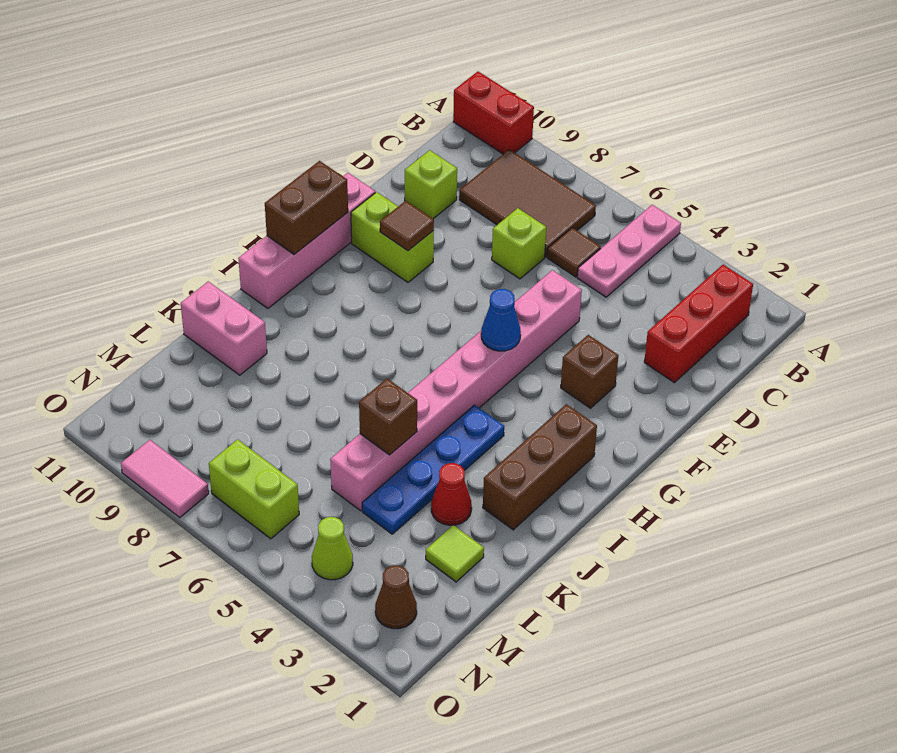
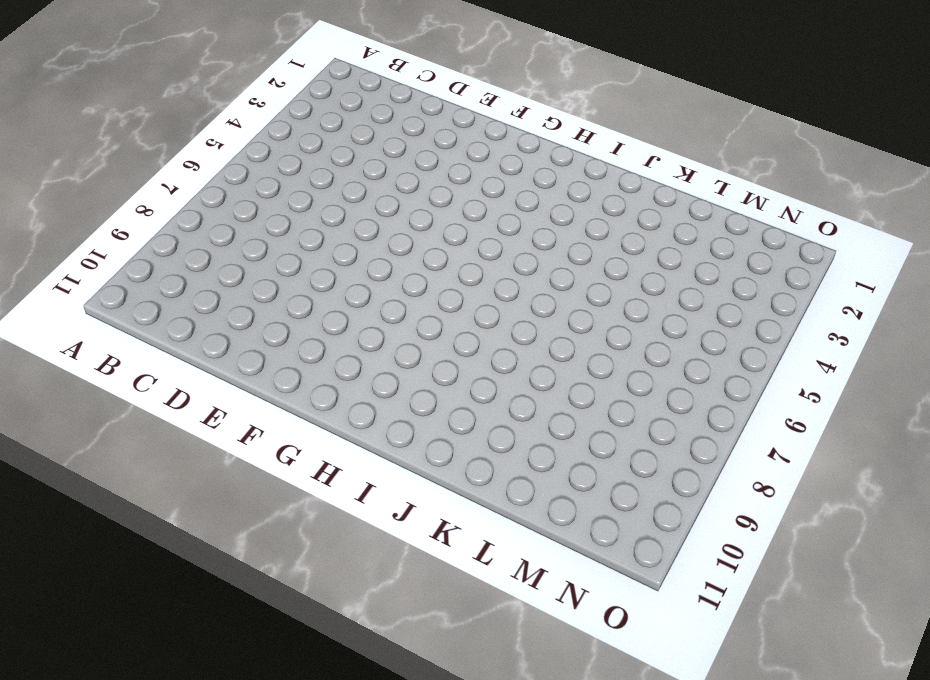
none -> pink 1x3 plate [577,205,681,297]
none -> red 1x2 brick [453,72,534,154]
none -> red 1x3 brick [644,265,753,383]

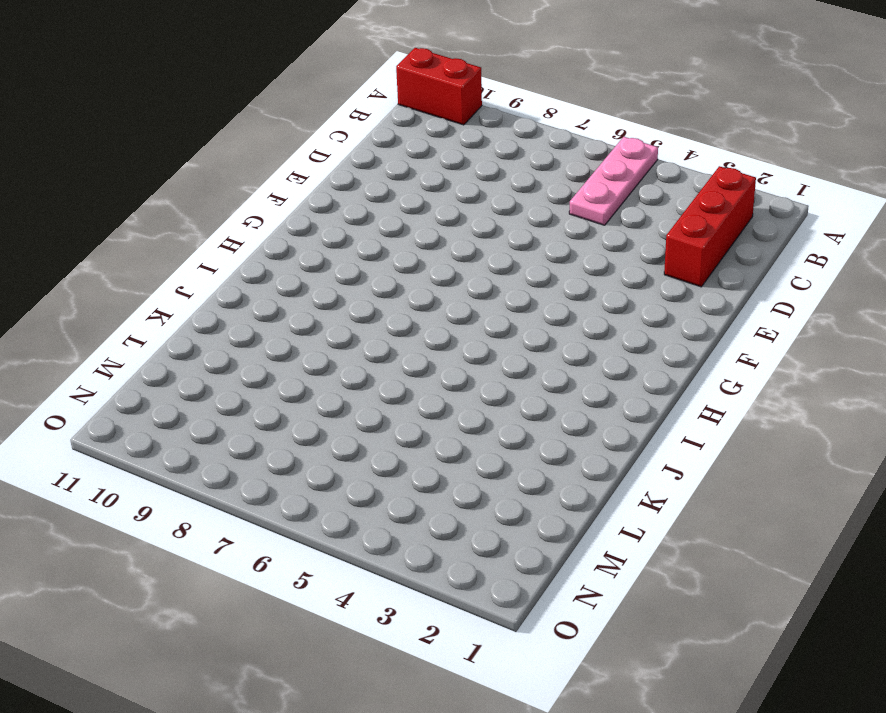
none -> brown 2x3 tile [459,150,596,257]
none -> brown 1x1 tile [547,228,601,277]
none -> lime 1x1 brick [492,208,546,279]

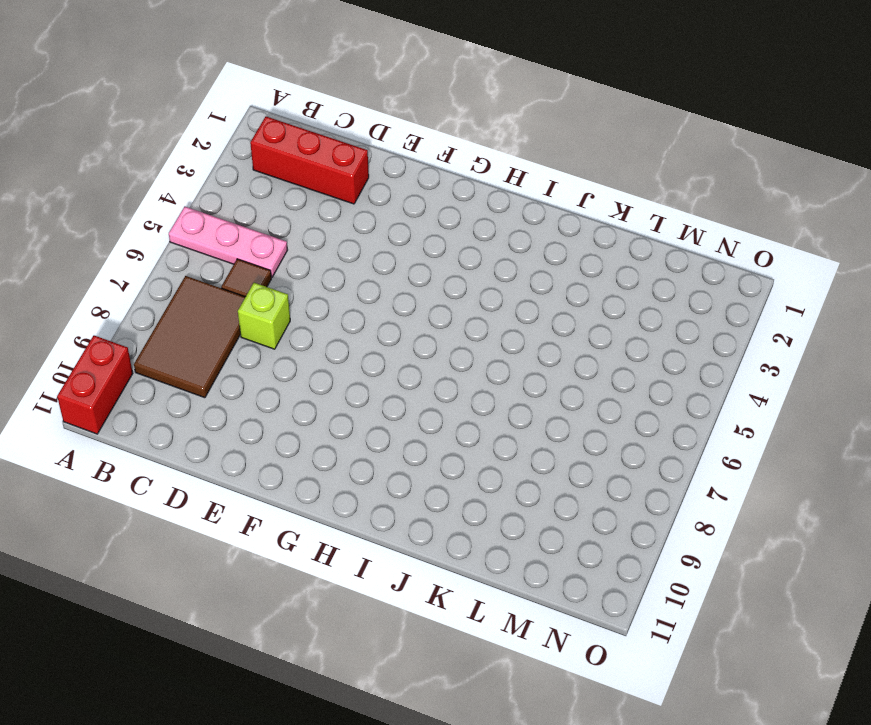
none -> lime 1x1 brick [405,150,457,219]
none -> pink 1x8 brick [330,270,582,511]
none -> brown 1x1 brick [561,335,618,408]

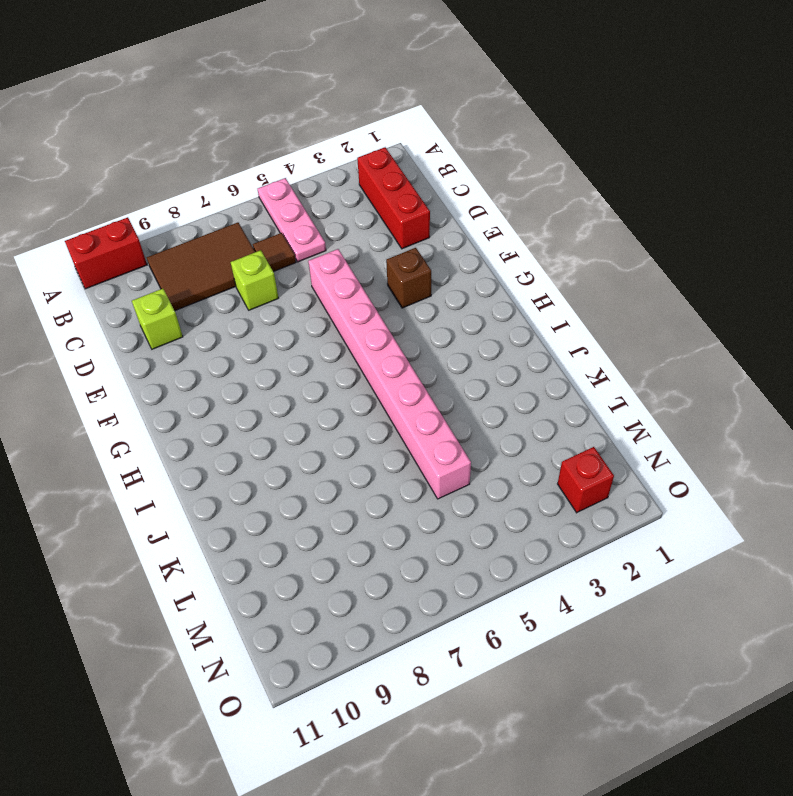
red 1x1 brick [558,447,614,513] -> brown 1x1 cone [375,565,417,629]
none -> lime 1x2 brick [351,192,434,282]
none -> pink 1x4 brick [238,173,375,308]
none -> brown 1x3 brick [483,404,597,530]

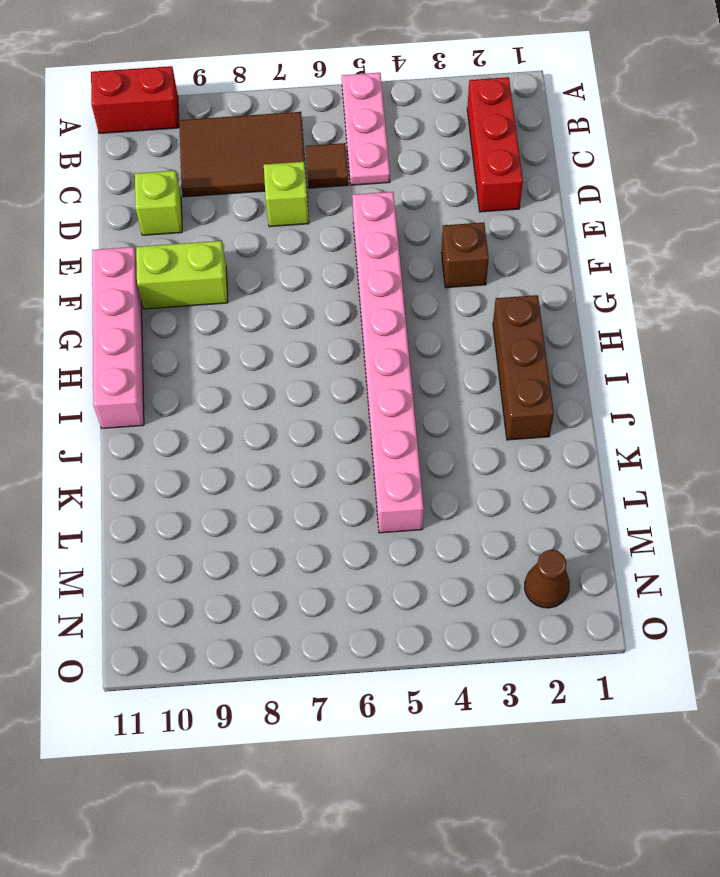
none -> blue 1x4 plate [362,405,504,534]
none -> red 1x1 cone [431,463,472,525]
none -> pink 1x2 brick [181,281,267,375]

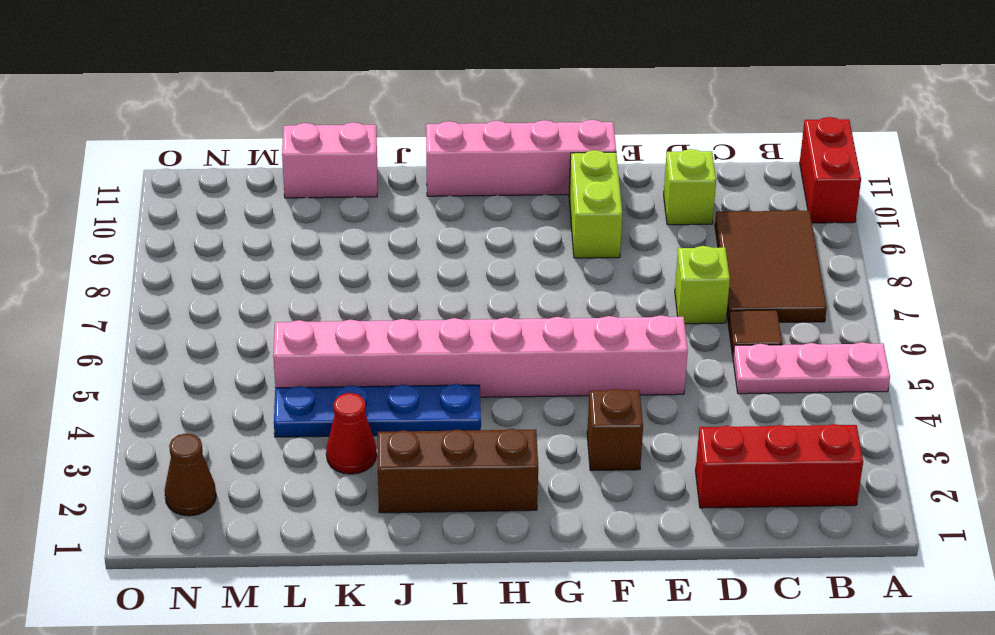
pink 1x2 brick [282,122,377,198] -> pink 1x2 brick turned to [181,281,267,375]
none -> lime 1x1 tile [426,525,484,582]
none -> lime 1x1 cone [312,517,353,580]
none -> lime 1x2 brick [209,439,299,539]

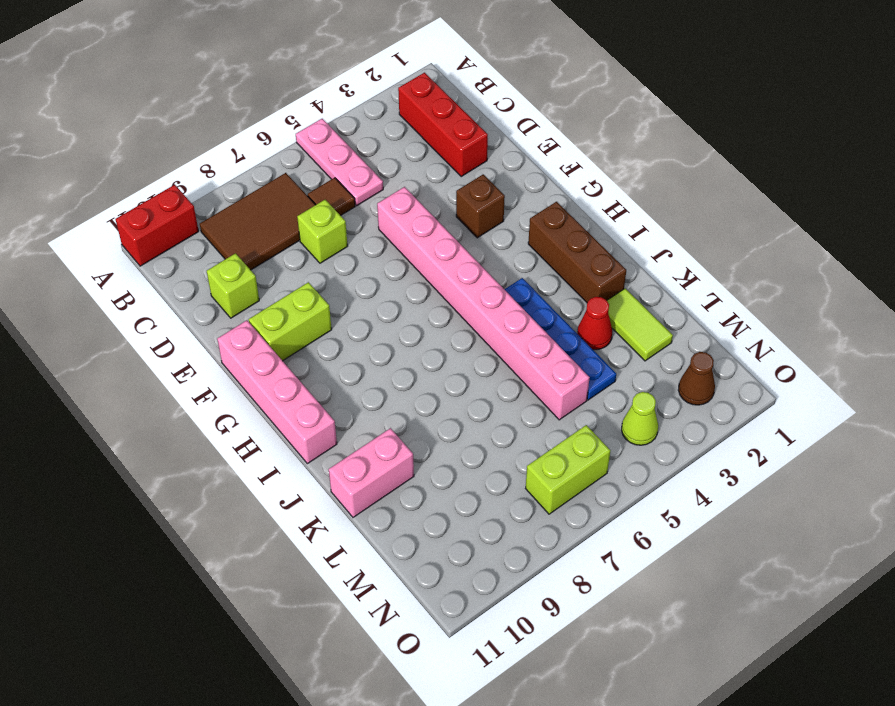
lime 1x2 tile [607,288,673,361] -> lime 1x1 tile [426,525,484,582]
none -> pink 1x2 tile [121,440,209,518]
none -> brown 1x1 tile [380,201,434,251]
none -> blue 1x1 cone [481,289,521,351]

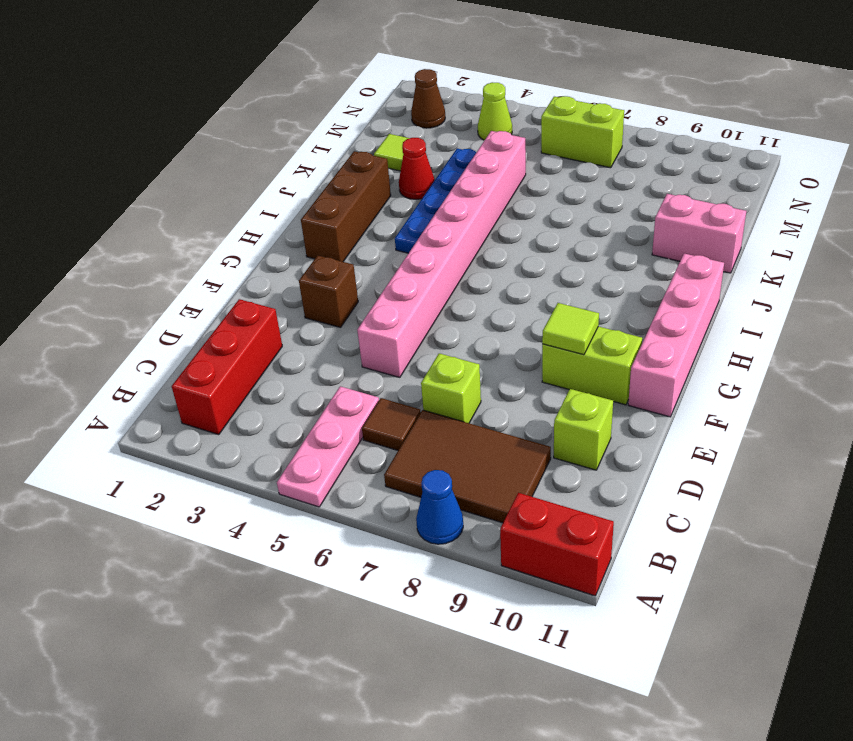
blue 1x1 cone [416,470,463,544] -> blue 1x1 cone moved to [481,289,521,351]
lime 1x1 tile [542,303,599,355] -> brown 1x1 tile [380,201,434,251]
none -> pink 1x2 tile [121,440,209,518]
none -> brown 1x2 brick [265,161,348,254]
none -> brown 1x1 brick [359,379,417,455]

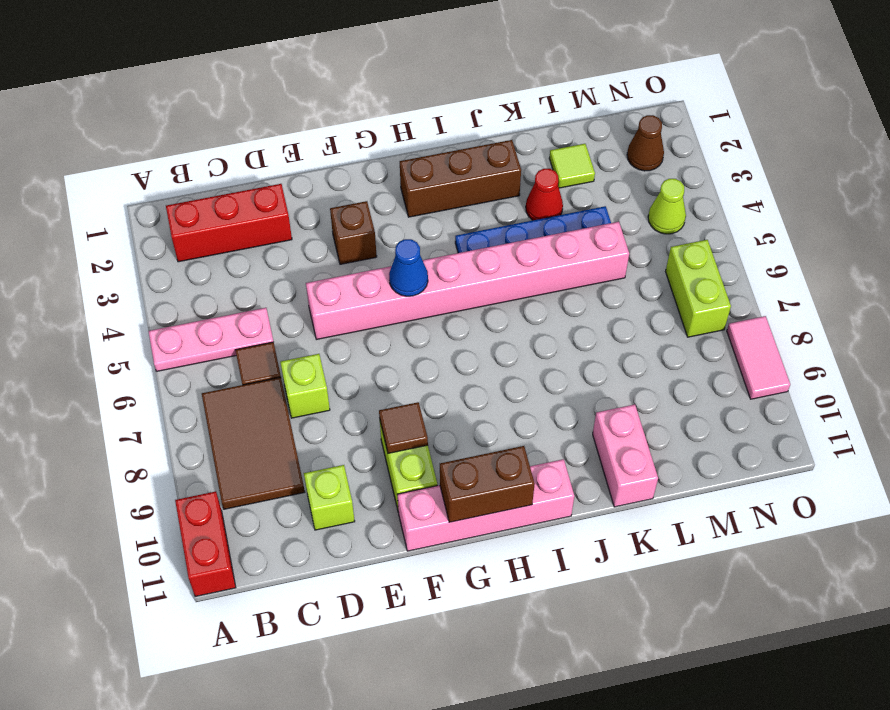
none -> brown 1x1 brick [359,379,417,455]

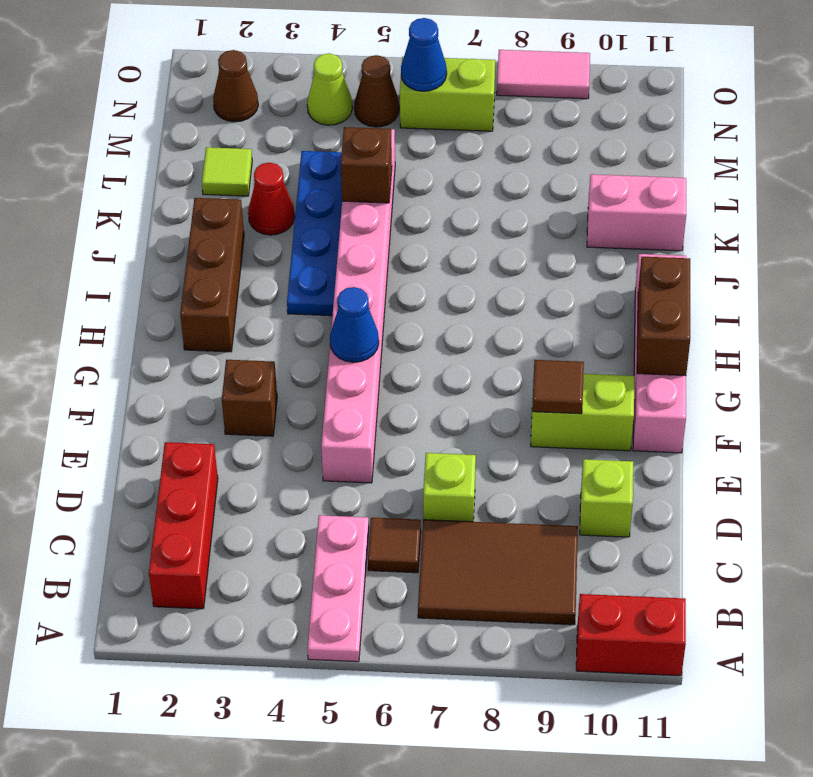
brown 1x1 cone [354,55,399,127] -> none
blue 1x1 cone [401,18,447,91] -> none

